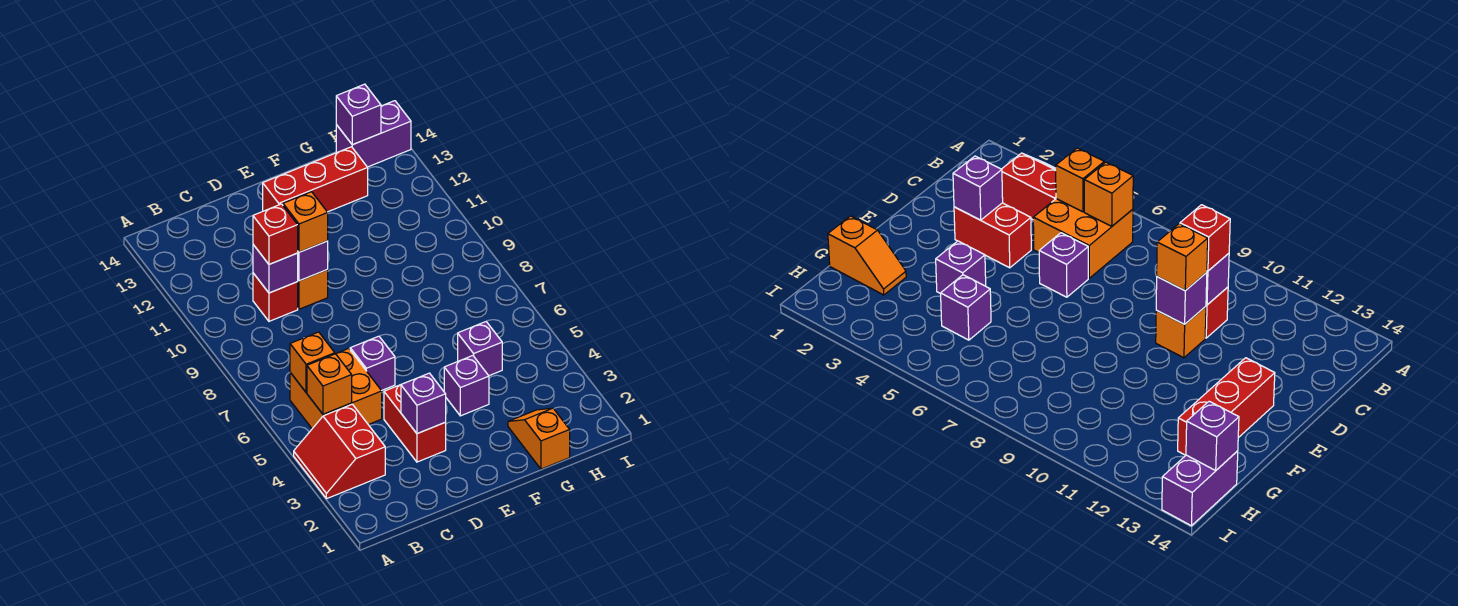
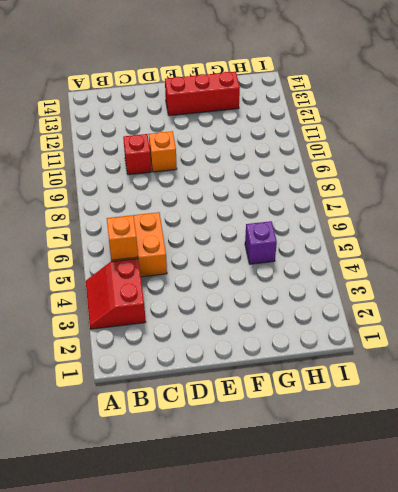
none -> red 1x2 brick [384,385,446,462]
none -> purple 1x1 brick [350,336,395,390]
none -> purple 1x1 brick [444,356,489,416]

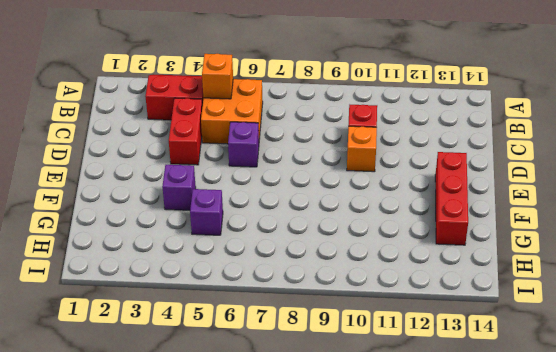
red 1x2 brick [169,98,202,165] -> red 1x2 brick turned to [384,385,446,462]
none -> orange 1x2 slope [508,408,570,469]
none -> purple 1x2 brick [336,101,411,167]
none -> orange 1x1 brick [290,332,335,392]

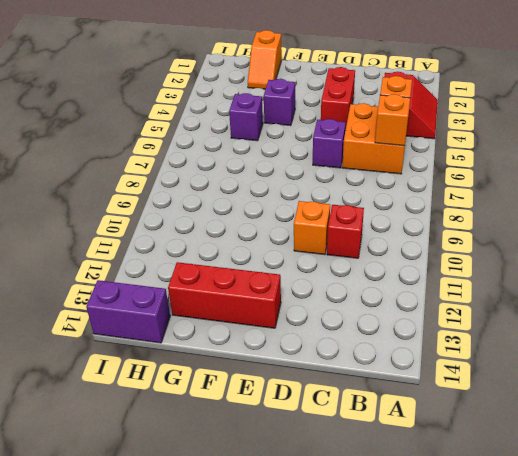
none -> purple 1x1 brick [253,245,298,293]
none -> purple 1x1 brick [401,373,446,434]
none -> purple 1x1 brick [298,241,328,281]

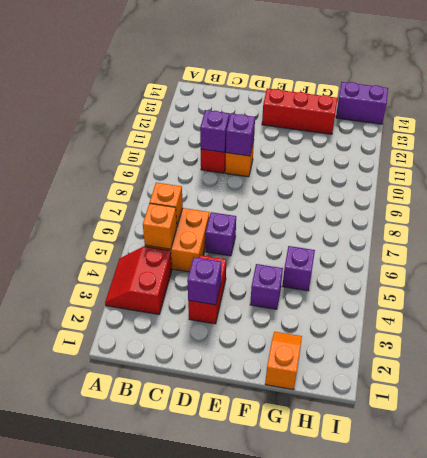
none -> purple 1x1 brick [336,84,381,145]
none -> red 1x1 brick [253,204,298,264]
none -> orange 1x1 brick [283,192,328,252]

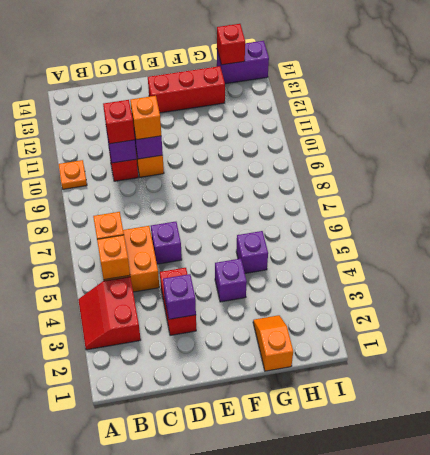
orange 1x1 plate [59,160,87,189] -> none
red 1x1 brick [217,24,245,65] -> purple 1x1 brick [336,84,381,145]

